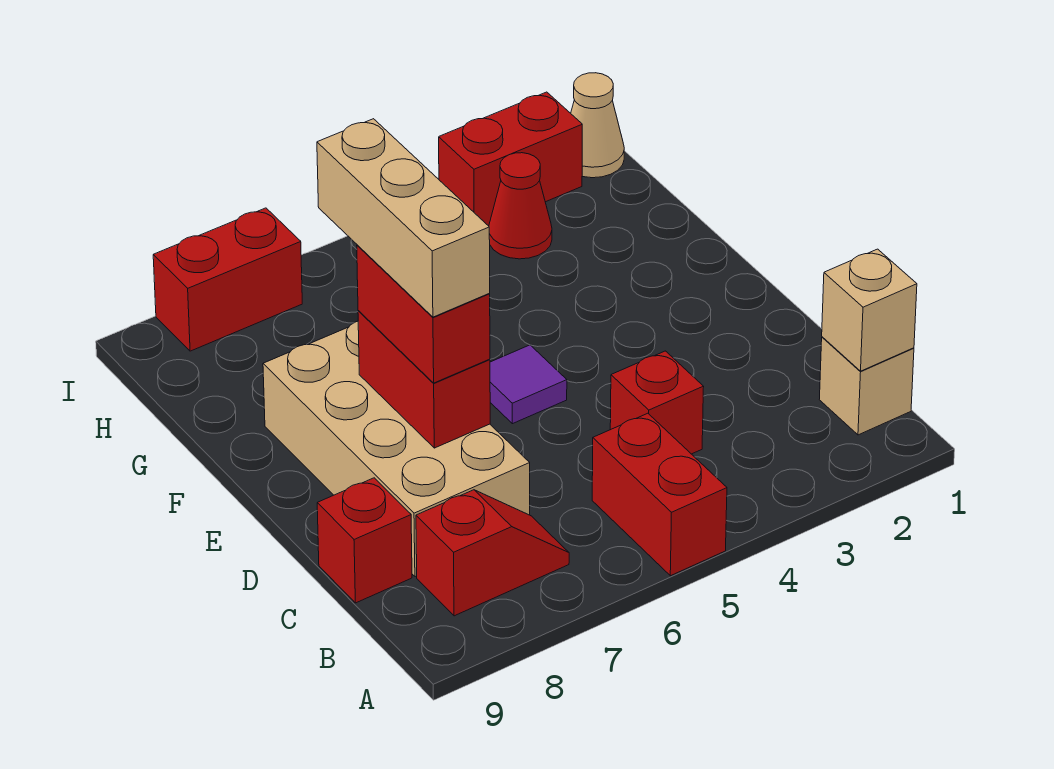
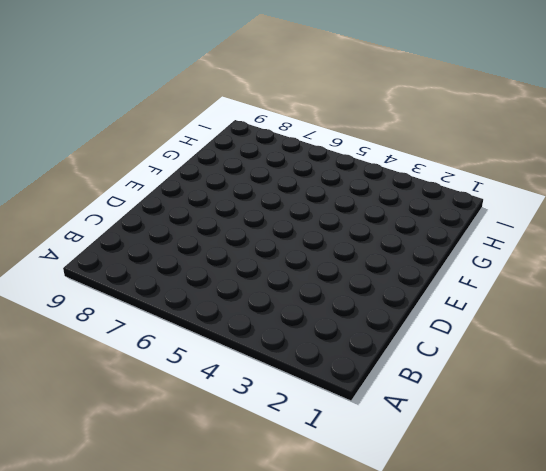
none -> red 1x2 brick [592,413,727,576]
none -> tan 1x1 brick [819,337,914,435]
none -> red 1x2 slope [416,490,569,616]

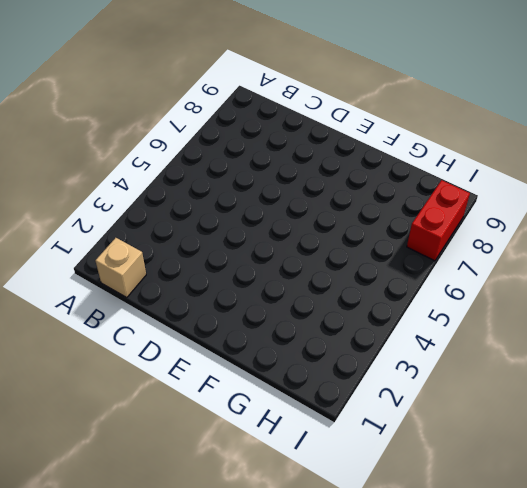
none -> red 1x2 brick [592,413,727,576]
none -> red 1x2 slope [416,490,569,616]
none -> red 1x1 brick [610,351,704,454]

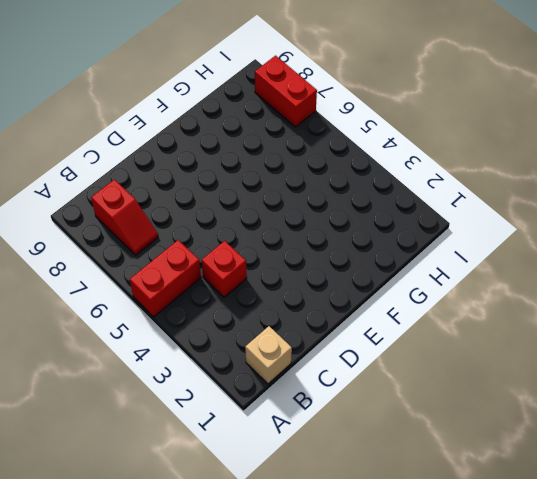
none -> tan 2x4 brick [263,321,530,577]
none -> red 1x1 brick [317,478,412,603]
none -> purple 1x1 tile [490,345,567,424]

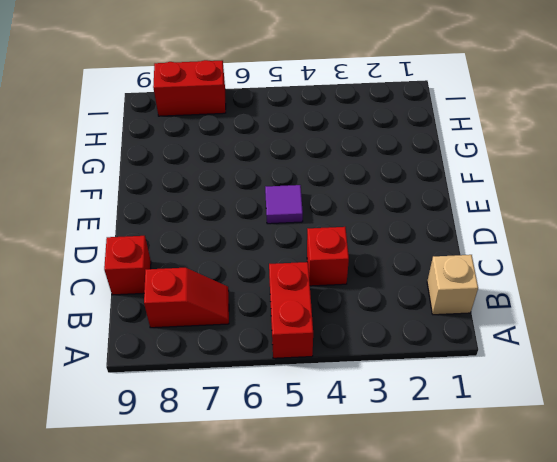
none -> tan 2x4 brick [263,321,530,577]
none -> red 1x1 cone [489,153,552,259]
none -> tan 1x1 cone [571,73,624,178]

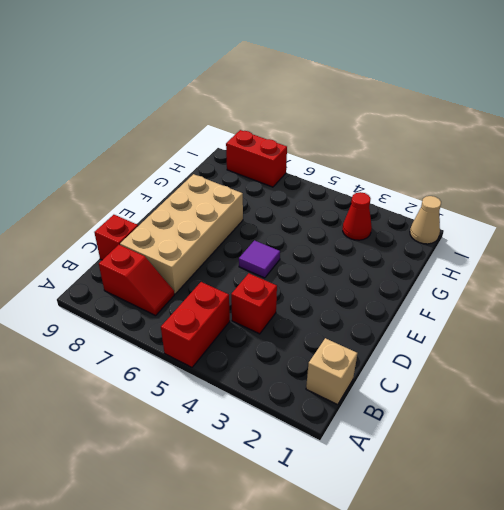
none -> red 1x2 brick [439,92,582,226]
none -> tan 1x1 brick [822,249,917,371]
none -> red 1x2 brick [358,311,490,448]

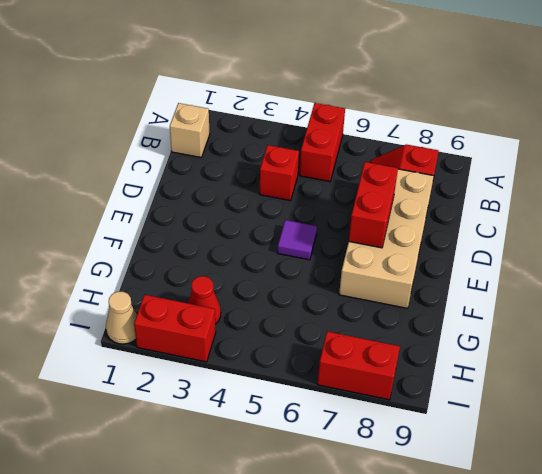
none -> red 1x1 brick [317,478,412,603]
none -> tan 1x1 brick [822,249,917,371]
none -> red 1x2 brick [357,245,490,383]

